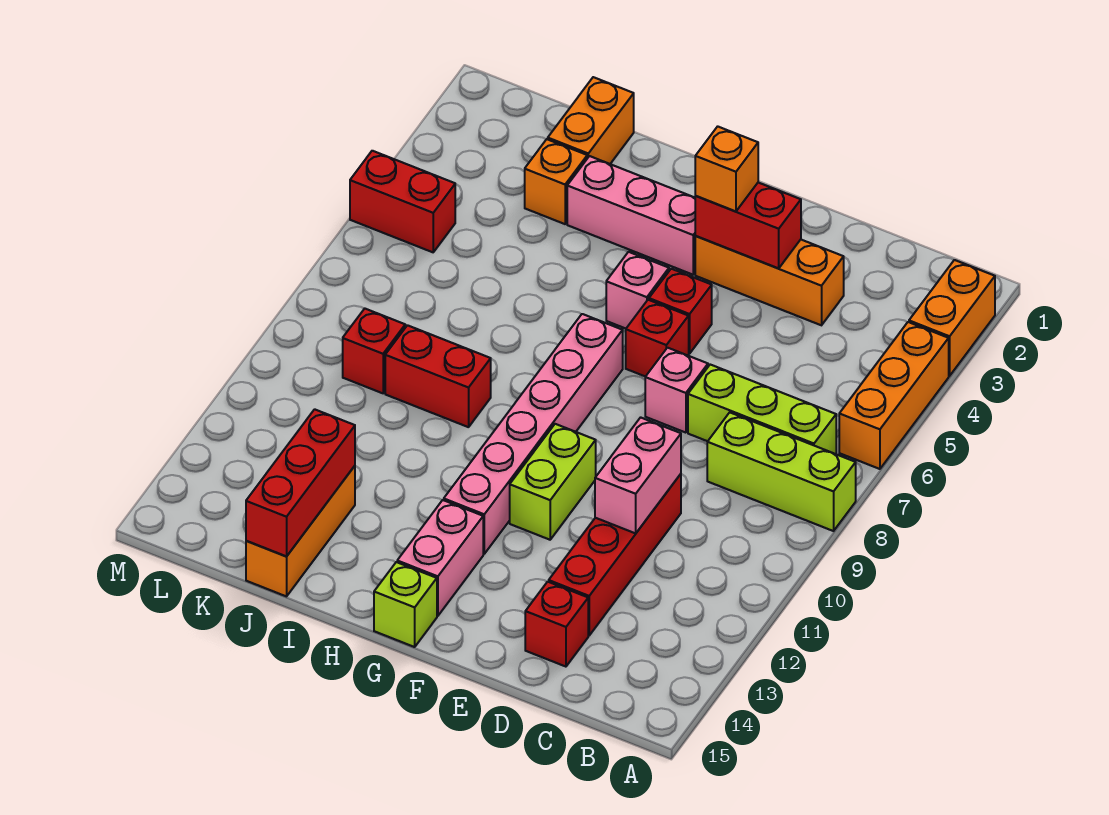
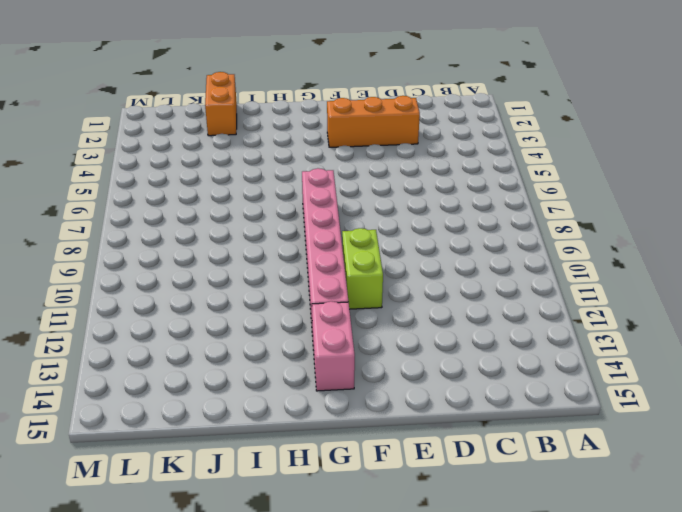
none -> orange 1x2 brick [909,260,995,376]
none -> orange 1x3 brick [839,322,949,469]
none -> lime 1x3 brick [707,412,856,531]

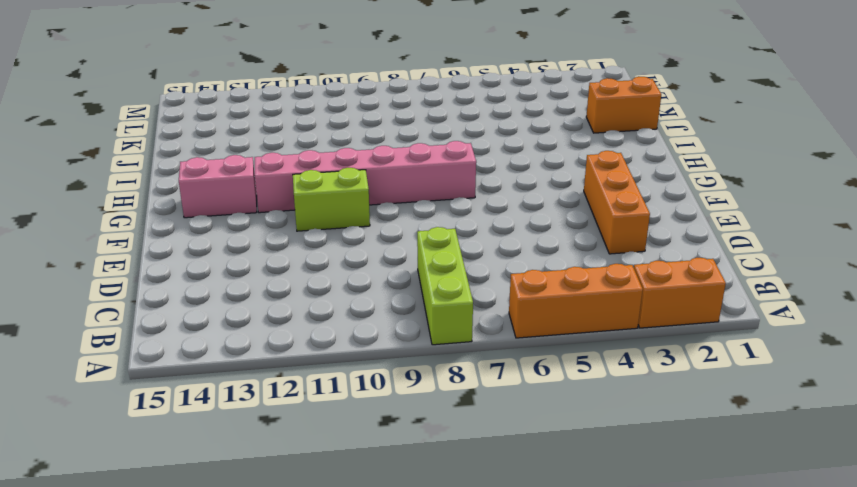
none -> lime 1x3 brick [688,365,836,454]
none -> red 1x4 brick [549,474,681,635]
none -> red 1x1 brick [525,582,588,667]

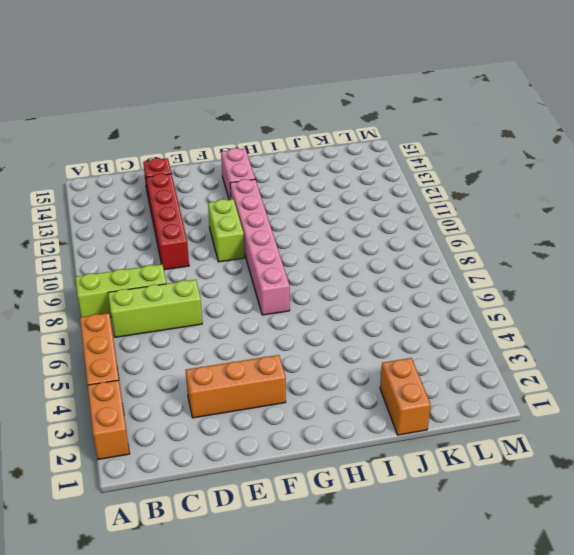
none -> pink 1x1 brick [645,348,708,433]
none -> red 1x1 brick [649,269,712,354]
none -> red 1x1 brick [626,300,689,377]

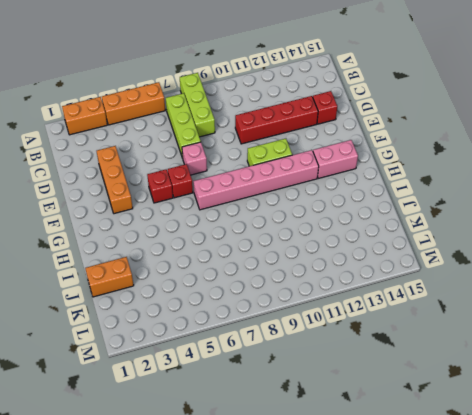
none -> pink 1x3 brick [567,156,695,275]
none -> pink 1x1 brick [606,252,669,329]
none -> lime 1x1 brick [374,562,437,647]

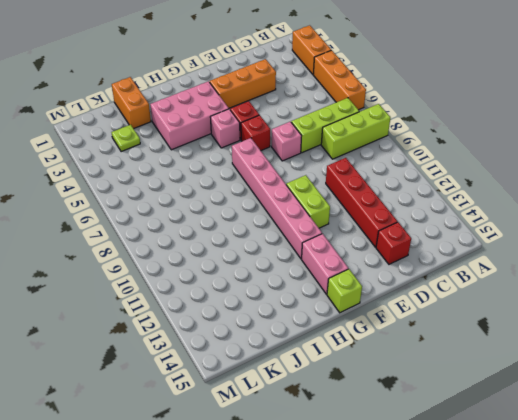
pink 2x3 brick [150,81,229,150] -> pink 1x3 brick [567,156,695,275]
lime 1x1 plate [112,125,140,152] -> none
none -> red 1x2 brick [385,325,491,427]
none -> orange 1x1 brick [525,139,587,224]
none -> orange 1x3 brick [246,466,355,596]

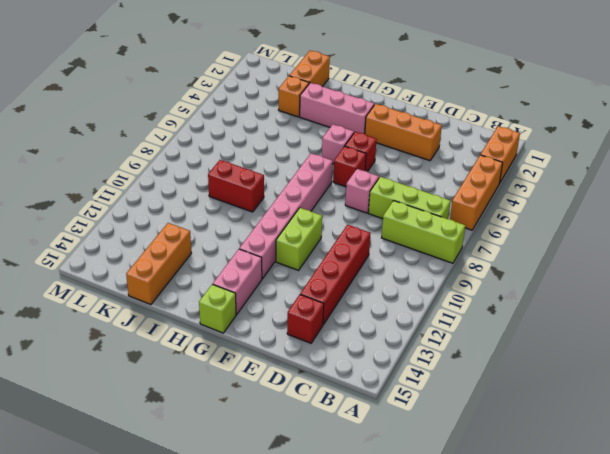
none -> red 1x1 brick [343,309,405,393]
none -> red 1x2 brick [350,151,455,252]
none -> pink 1x2 brick [595,417,681,533]

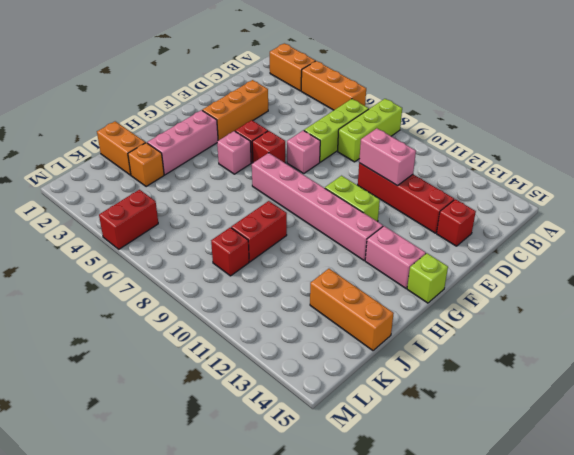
none -> red 1x2 brick [695,183,801,268]
none -> red 1x3 brick [246,409,355,557]
none -> orange 1x1 brick [695,126,758,211]

